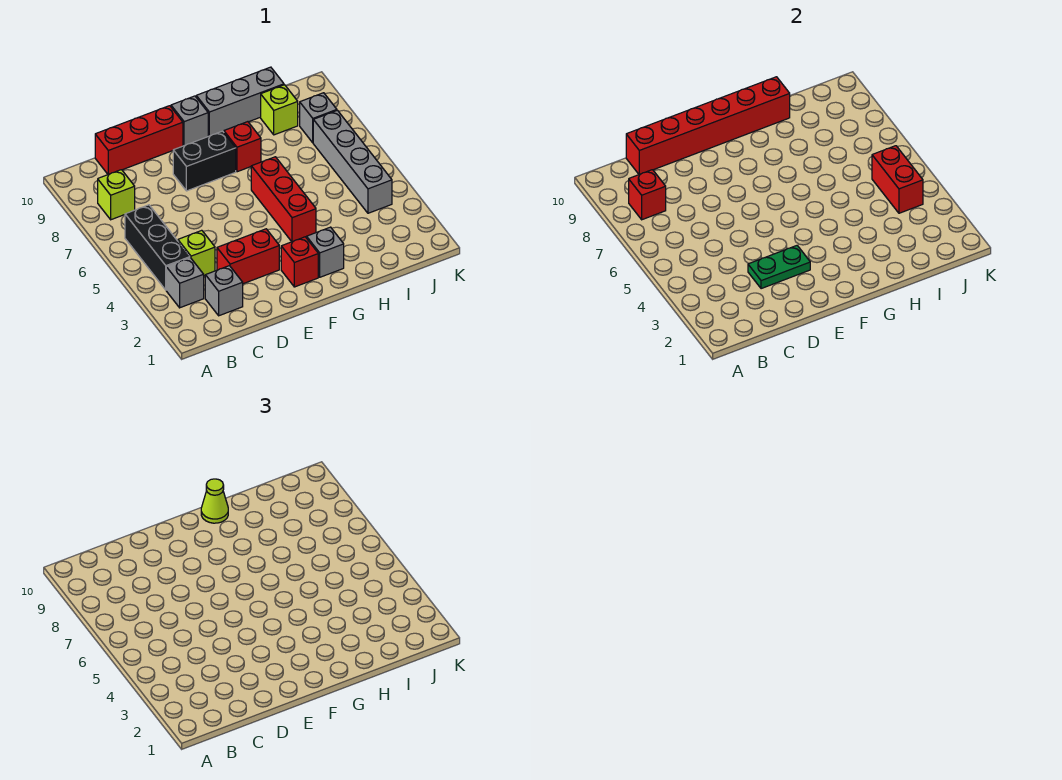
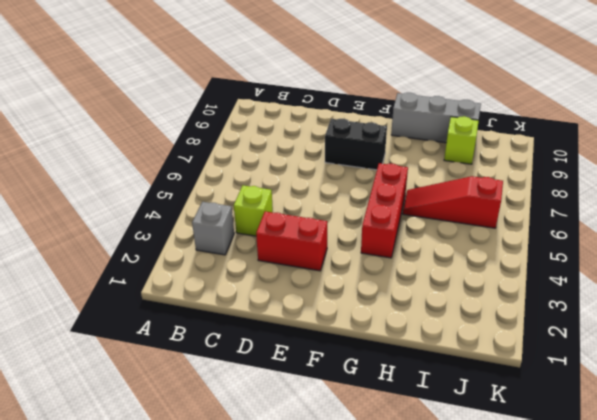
red 1x3 slope [403,176,503,228] -> grey 1x4 brick [313,110,392,213]
none -> black 1x3 brick [125,205,190,290]
none -> lime 1x1 brick [98,170,135,220]
none -> grey 1x1 brick [205,266,243,316]

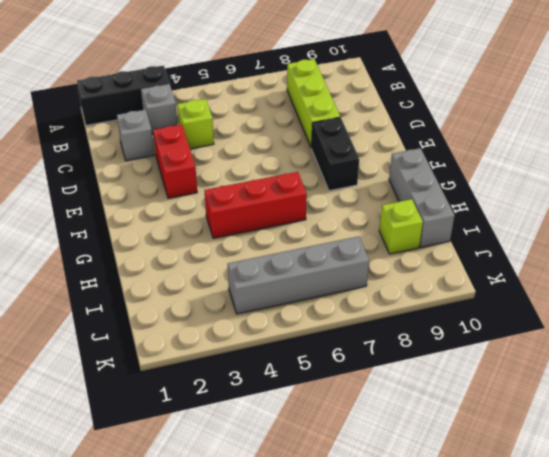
black 1x3 brick [77,66,170,125] -> black 1x3 brick moved to [125,205,190,290]
lime 1x3 brick [287,59,340,148] -> lime 1x1 brick [98,170,135,220]
none -> red 1x3 brick [95,106,183,174]
none -> red 1x1 brick [281,237,318,287]
none -> grey 1x1 brick [171,96,208,146]

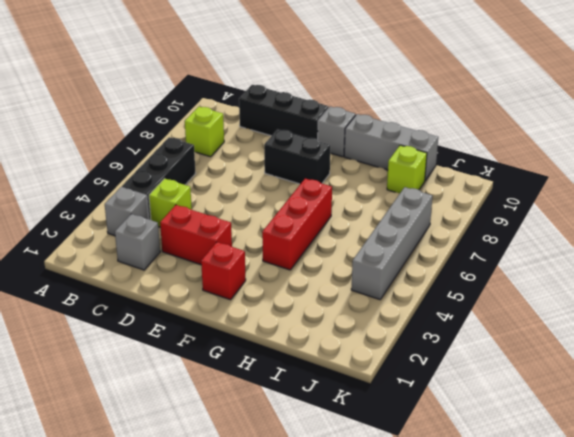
black 1x3 brick [239,85,329,140] -> red 1x3 brick [95,106,183,174]
none -> grey 1x1 brick [307,227,344,277]
none -> red 1x1 brick [224,122,261,172]
none -> grey 1x1 brick [300,93,337,143]

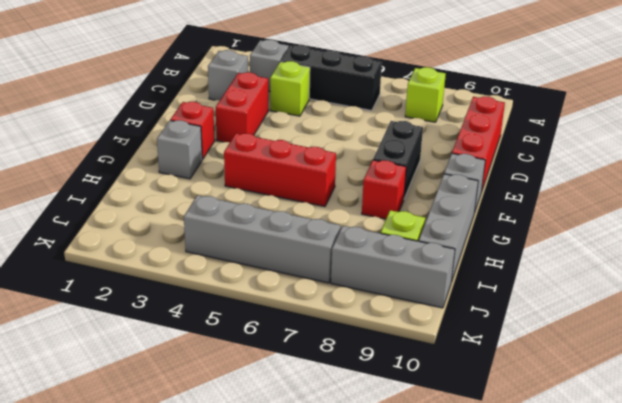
grey 1x3 brick [331,226,455,308] -> grey 1x1 brick [300,93,337,143]
none -> red 1x1 brick [629,170,666,220]
none -> red 1x6 brick [626,77,790,174]
none -> green 1x2 plate [748,246,810,289]

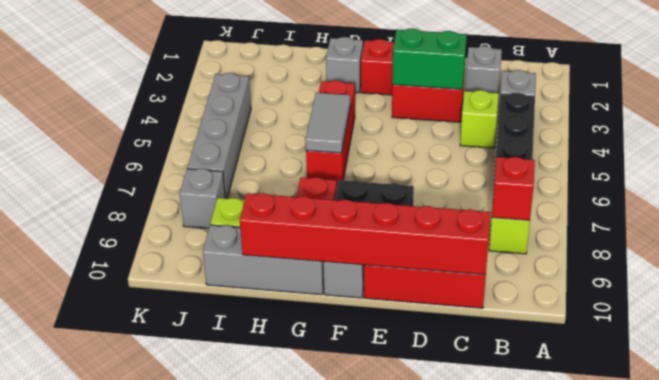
green 1x2 brick [392,29,467,89] -> green 1x2 plate [748,246,810,289]
grey 1x2 tile [306,93,351,153] -> none
none -> red 1x2 brick [872,146,923,213]
none -> lime 1x1 cone [201,479,228,523]

